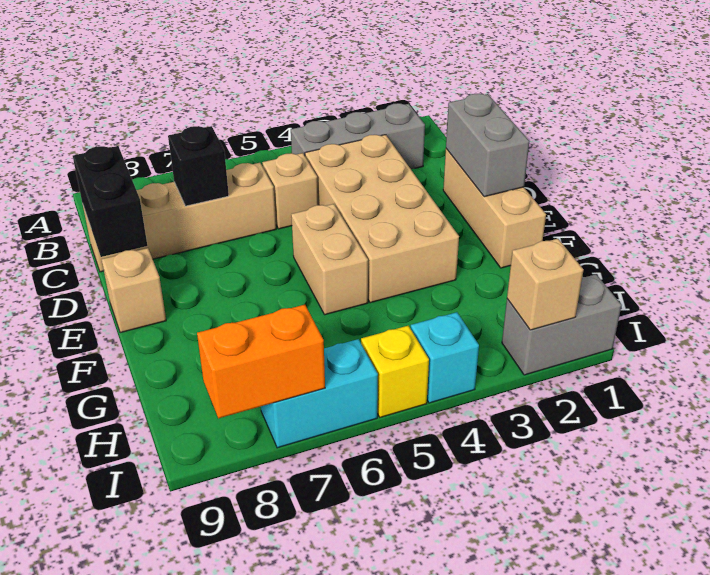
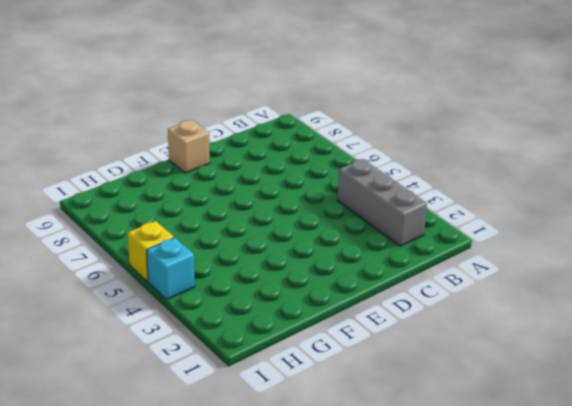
none -> tan 2x4 brick [305,135,459,303]
none -> tan 1x1 brick [262,153,318,229]
none -> tan 1x4 brick [83,163,276,272]

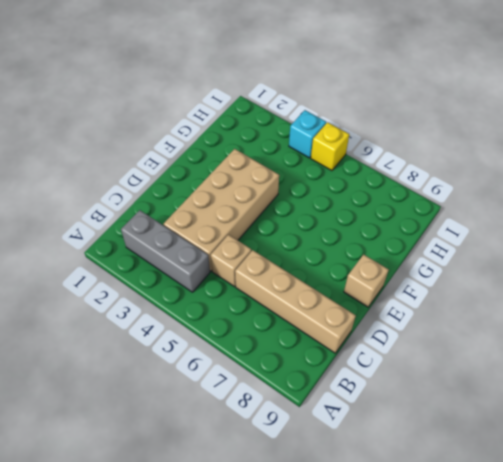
none -> tan 1x3 brick [443,149,546,268]
none -> tan 1x2 brick [291,204,368,315]
none -> grey 1x2 brick [502,274,622,375]

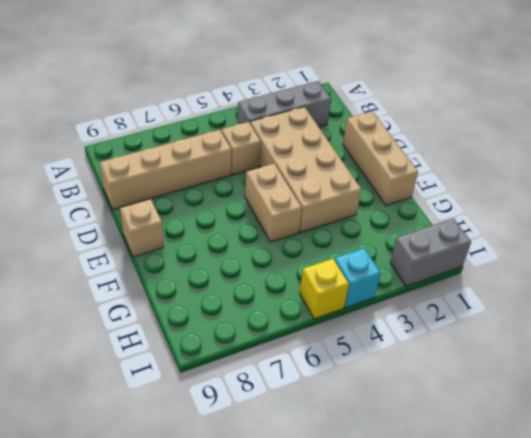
none -> cyan 1x2 brick [261,339,378,448]
none -> black 1x1 brick [168,126,229,206]
none -> black 1x2 brick [73,146,147,257]

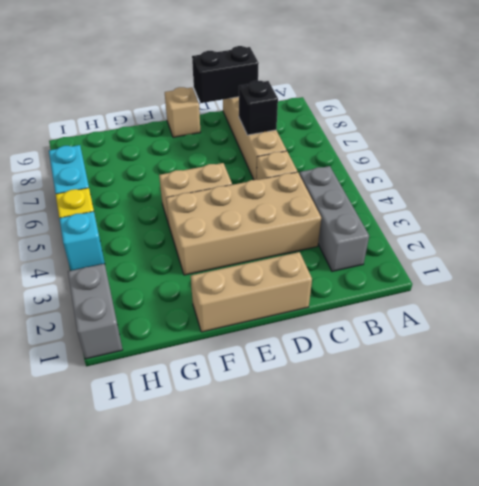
none -> grey 1x2 brick [446,94,529,197]
none -> tan 1x1 brick [507,239,583,330]
none -> orange 1x2 brick [197,305,325,418]

